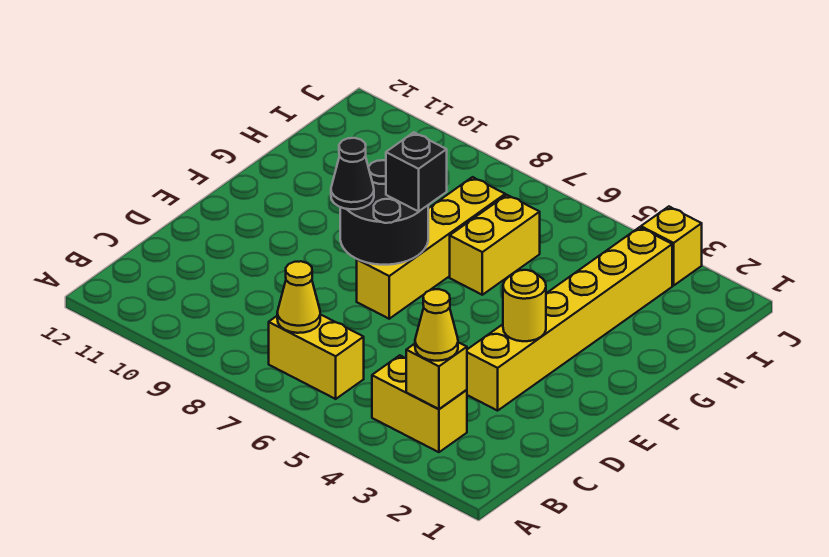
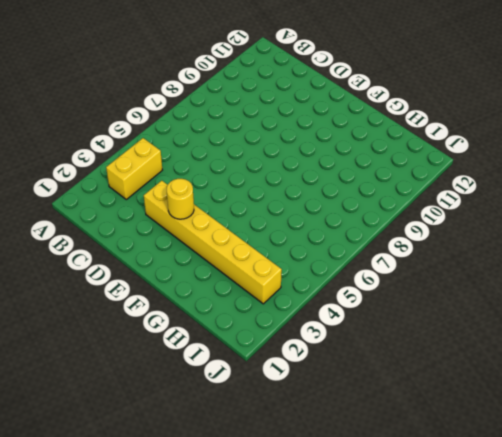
none -> yellow 1x2 brick [269,314,364,399]
none -> yellow 1x4 brick [357,177,505,319]
none -> yellow 1x2 brick [450,195,540,295]

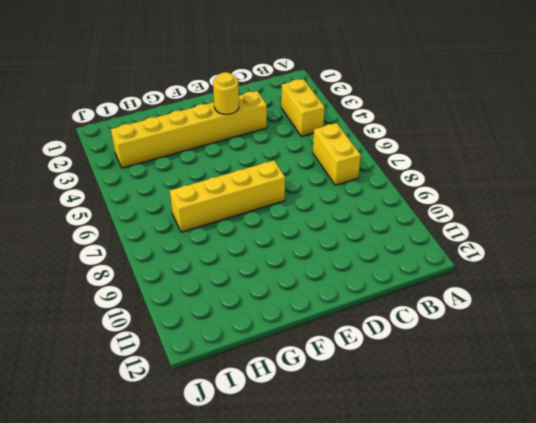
none -> yellow 1x2 brick [450,195,540,295]
none -> yellow 1x1 brick [641,207,702,286]
none -> yellow 1x1 brick [406,342,467,409]

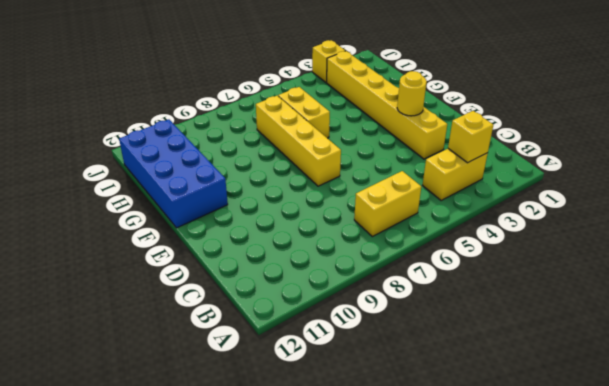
blue 2x4 brick [119,119,228,228] -> none
none -> yellow 1x1 cone [277,261,320,333]
none -> black 2x2 round brick [340,160,428,265]
none -> yellow 1x1 cone [415,289,458,361]

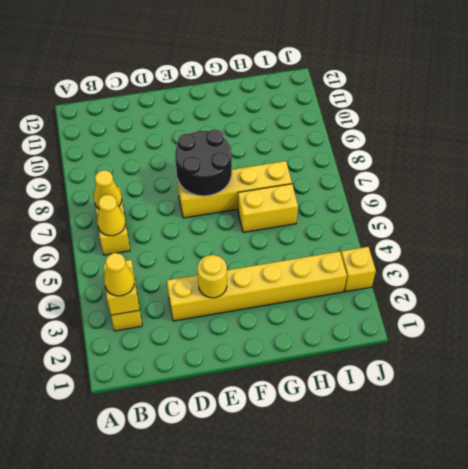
yellow 1x1 cone [97,195,125,236] -> none
none -> black 1x1 cone [331,138,374,209]
none -> black 1x1 brick [386,132,447,211]

